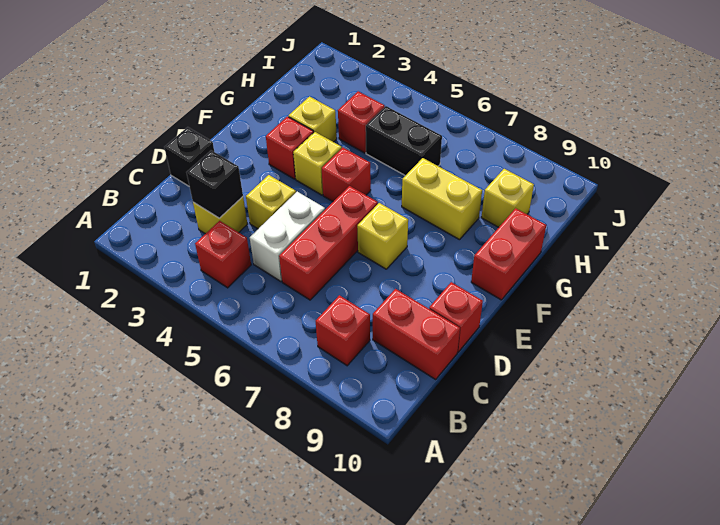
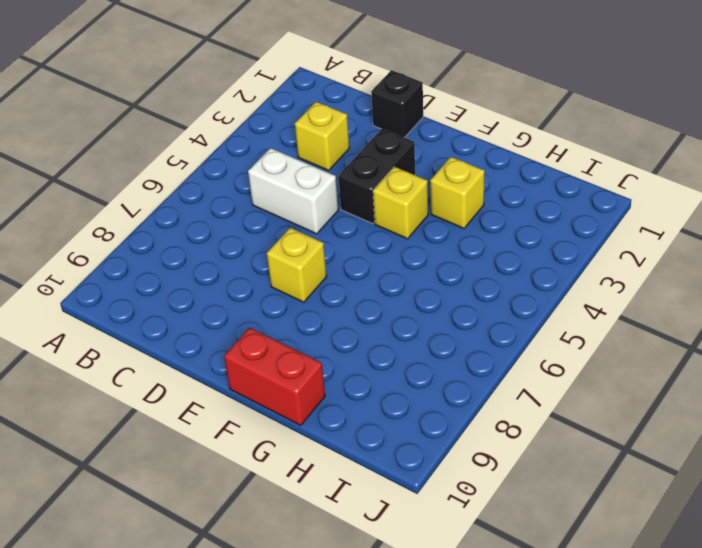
black 1x2 brick [339,129,415,224] -> black 1x2 brick moved to [366,106,442,176]
none -> red 1x1 brick [195,221,251,288]
none -> red 1x1 brick [316,295,370,366]
none -> red 1x3 brick [279,186,378,300]

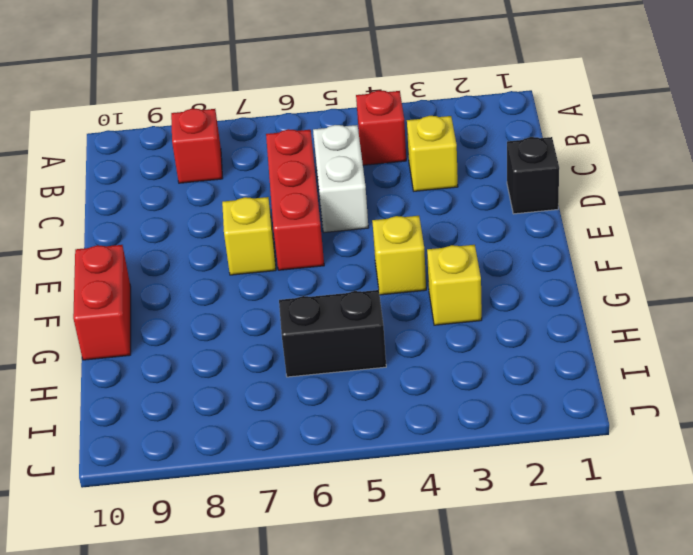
none -> red 1x2 brick [373,289,460,379]
none -> yellow 1x1 brick [246,175,296,229]
none -> red 1x1 brick [429,282,483,352]

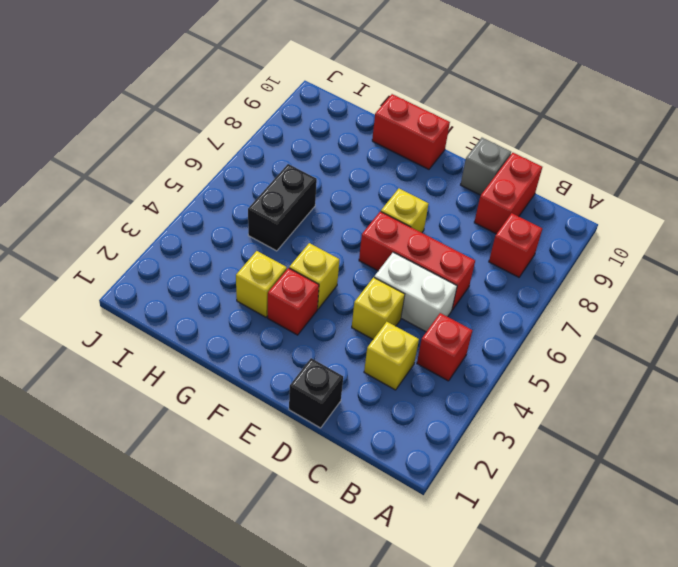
grey 1x1 brick [461,138,511,195] -> red 1x1 brick [429,282,483,352]
none -> red 1x1 brick [322,148,371,202]
none -> yellow 1x2 brick [402,158,482,240]
none -> red 1x1 brick [338,91,385,153]

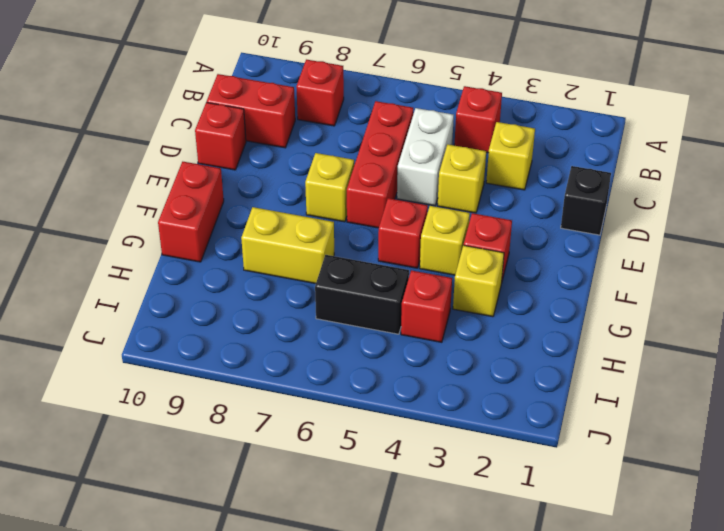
none -> yellow 1x1 brick [481,169,534,227]
none -> black 1x1 brick [187,150,243,218]

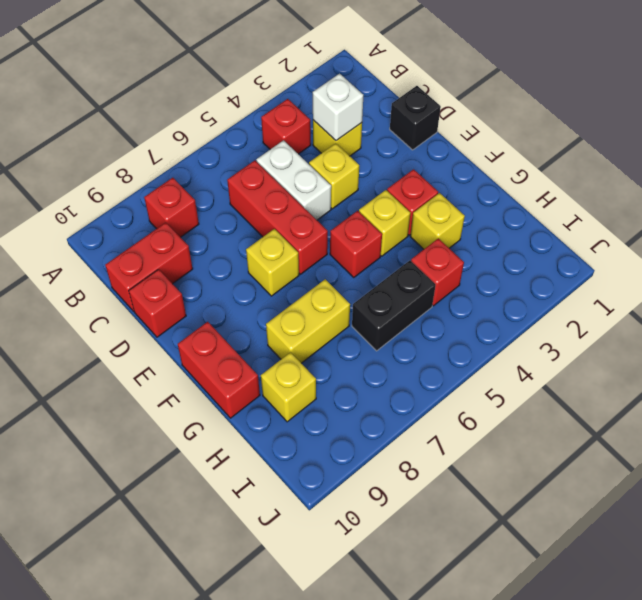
white 1x1 brick [313,74,363,141] -> black 1x1 brick [187,150,243,218]

